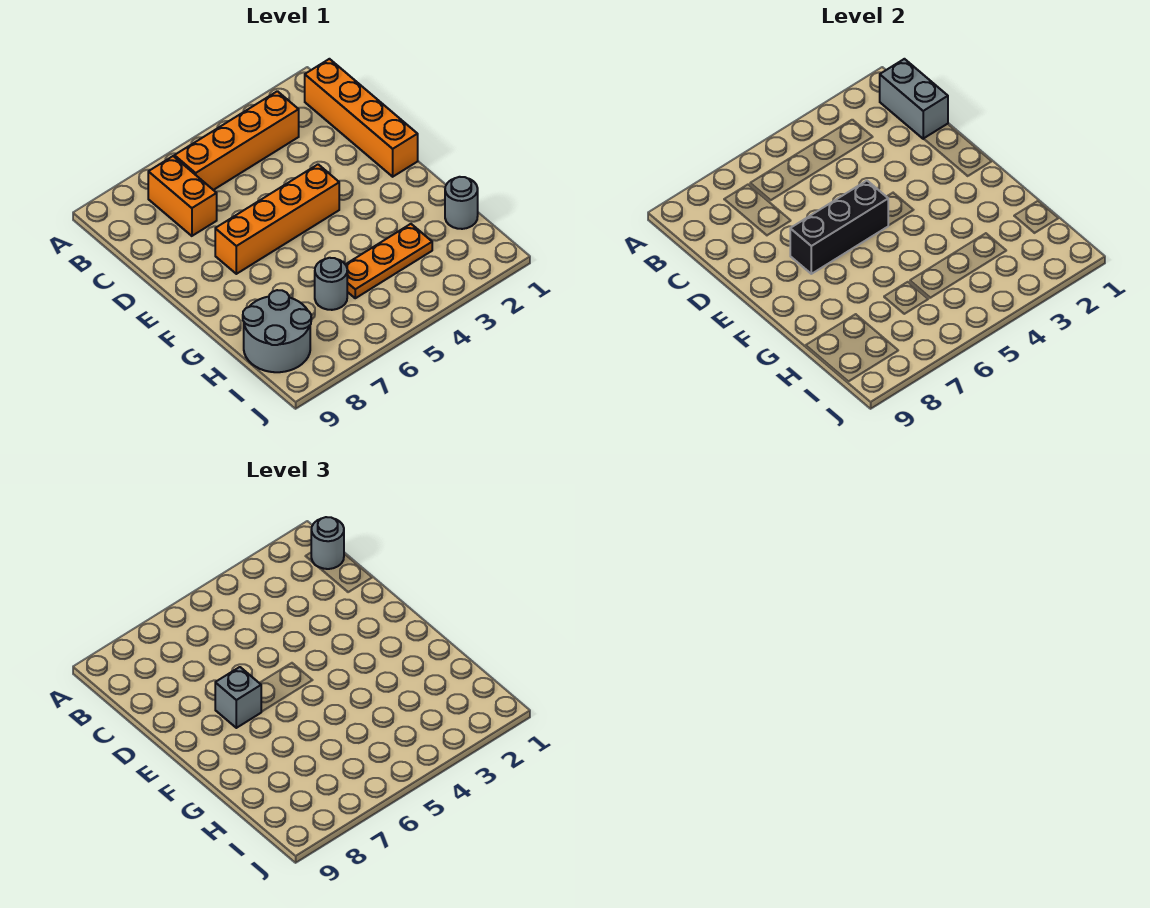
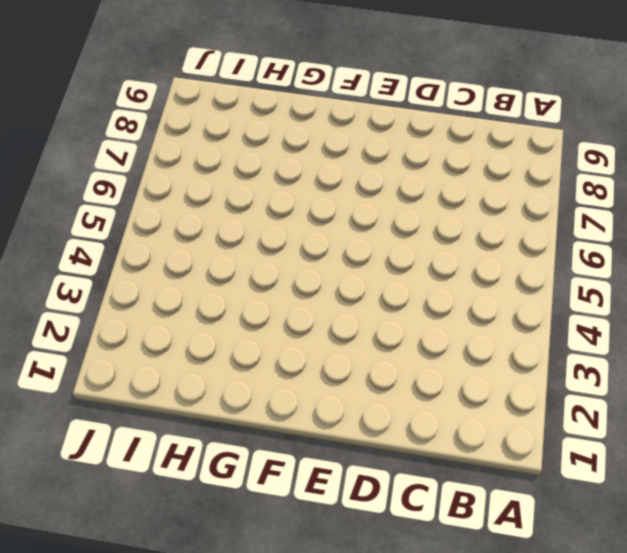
none -> orange 1x4 brick [305,59,418,177]
none -> orange 1x4 brick [174,91,299,190]
none -> orange 1x2 brick [148,156,217,236]

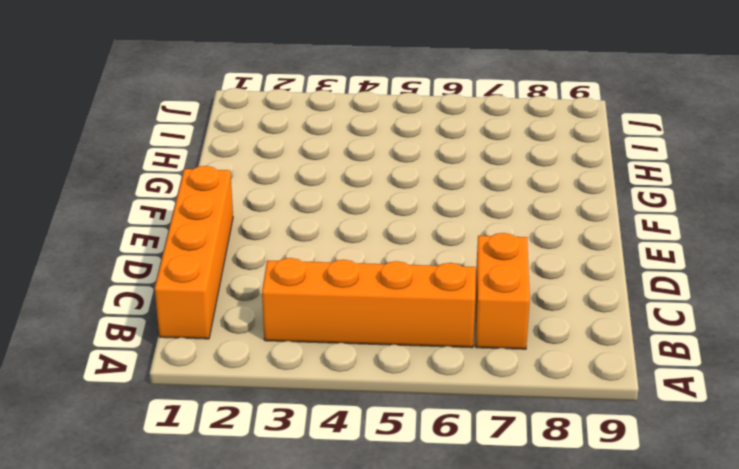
none -> orange 1x4 brick [215,164,339,274]
none -> grey 1x1 round brick [445,177,478,229]
none -> orange 1x3 plate [345,224,432,298]

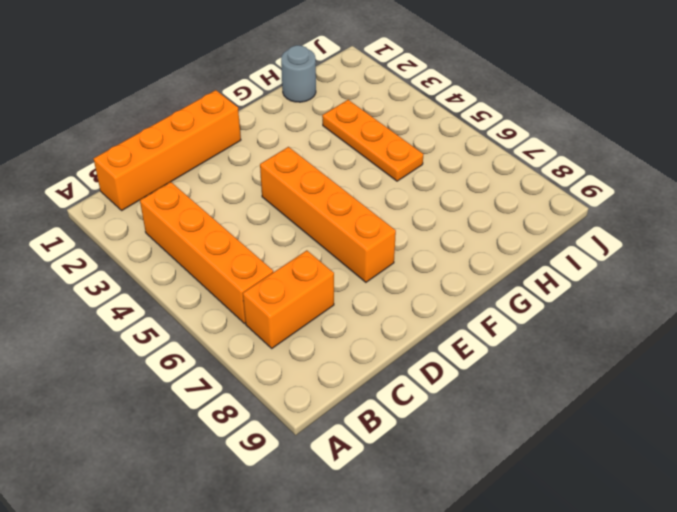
none -> grey 1x1 round brick [315,258,347,310]
none -> grey 2x2 round brick [243,290,311,372]
none -> grey 1x2 brick [880,59,948,139]

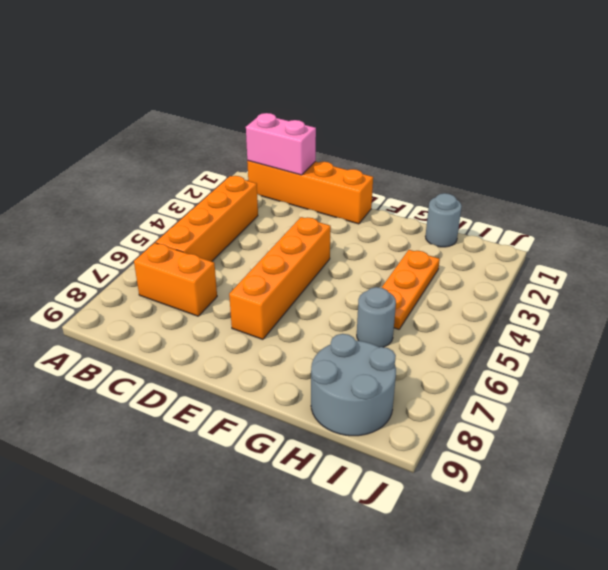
pink 1x2 brick [246,113,316,175] -> grey 1x2 brick [880,59,948,139]
none -> black 1x3 brick [790,181,888,274]
none -> grey 1x1 round brick [311,517,344,569]
none -> grey 1x1 brick [215,667,261,728]

